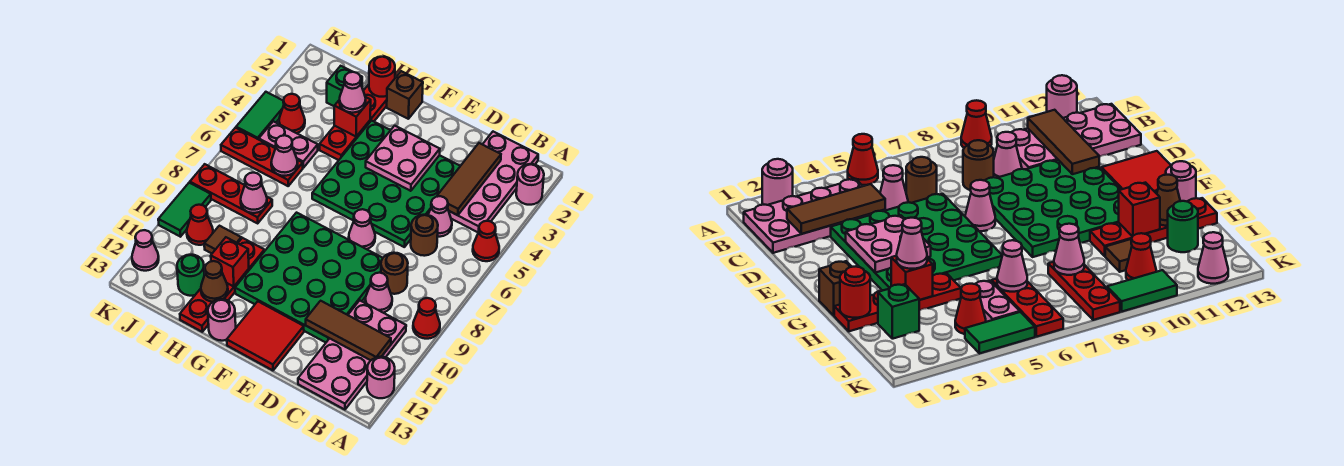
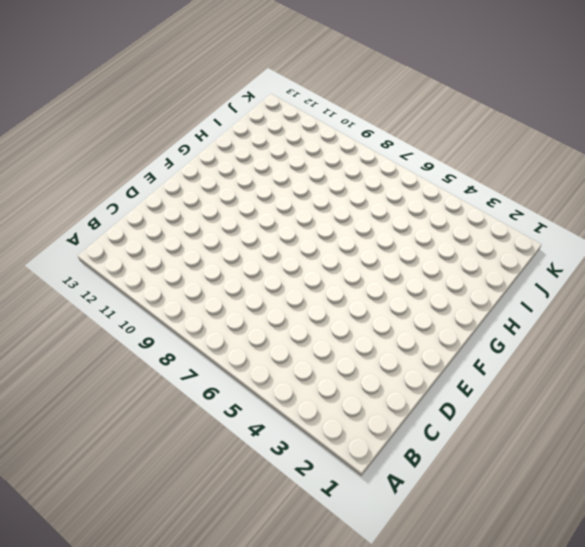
none -> pink 1x1 round brick [516,164,544,205]
none -> red 1x1 cone [473,221,499,261]
none -> red 1x1 cone [413,298,440,339]
none -> pink 1x1 round brick [367,357,395,398]

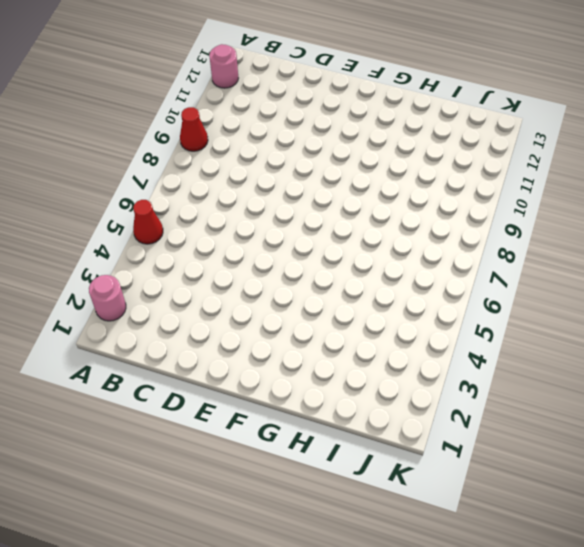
none -> pink 2x4 plate [449,132,538,232]
none -> pink 2x4 plate [298,300,406,410]
none -> pink 1x1 cone [428,196,452,237]
none -> brown 1x1 round brick [411,215,438,256]

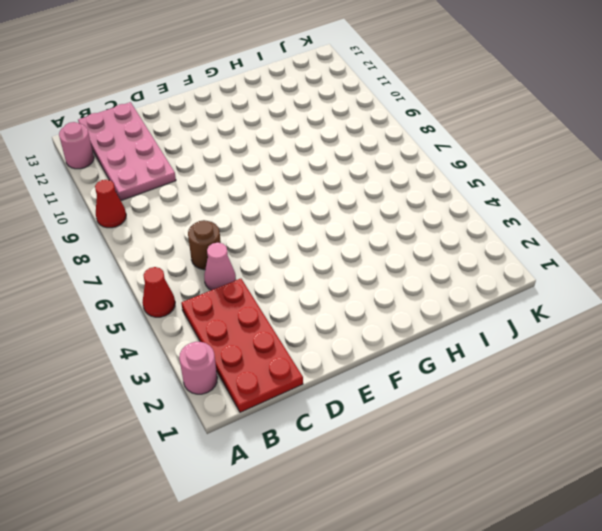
red 2x4 plate [181,279,303,412] -> pink 2x4 plate [449,132,538,232]
none -> brown 1x1 round brick [381,253,408,294]
none -> pink 1x1 cone [365,273,392,313]
none -> green 4x4 plate [312,121,460,247]
none -> green 4x4 plate [235,213,383,342]

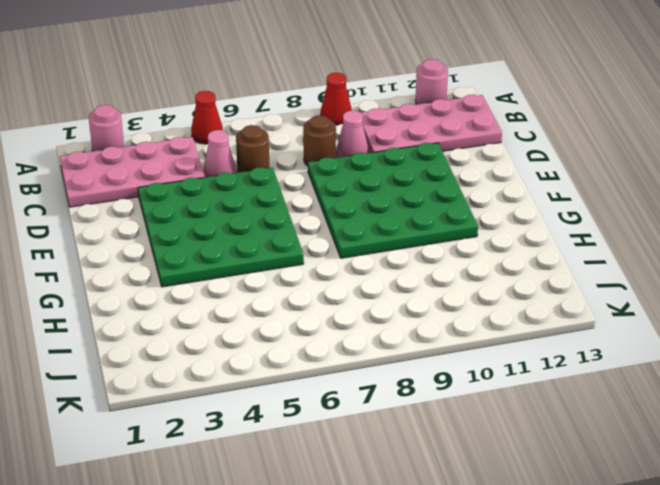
none -> pink 1x1 cone [349,209,375,249]
none -> red 2x2 tile [227,301,304,370]
none -> brown 1x1 brick [387,71,423,119]
none -> pink 1x1 round brick [208,299,236,341]

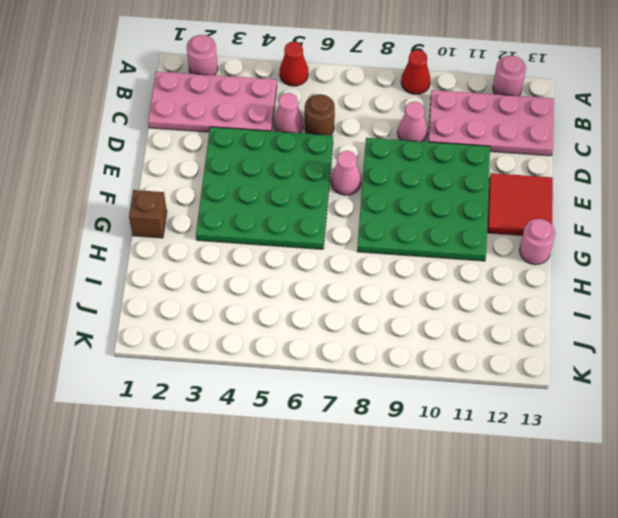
none -> brown 1x1 round brick [381,253,408,294]
none -> red 1x4 plate [320,84,387,160]
none -> red 1x4 plate [180,238,264,332]
none -> green 1x1 brick [327,66,362,106]

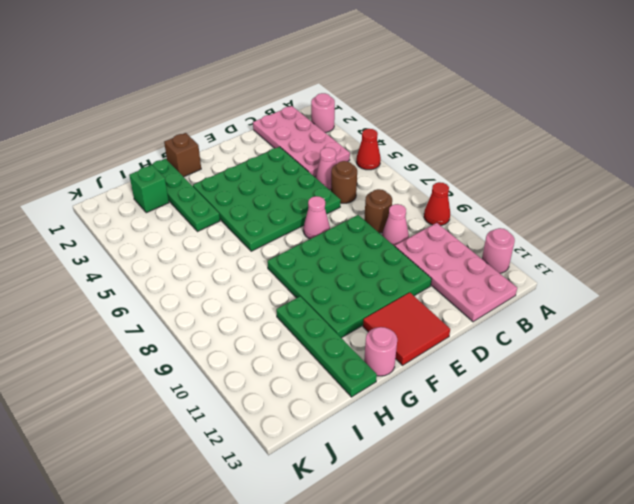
green 1x4 plate [147,159,220,232] -> red 1x4 plate [320,84,387,160]
green 1x4 plate [276,296,377,397] -> red 1x4 plate [180,238,264,332]
none -> pink 1x2 plate [259,121,318,168]
none -> red 1x3 plate [221,128,303,186]
none -> red 1x3 plate [190,164,272,223]
none -> brown 1x1 tile [204,226,241,253]

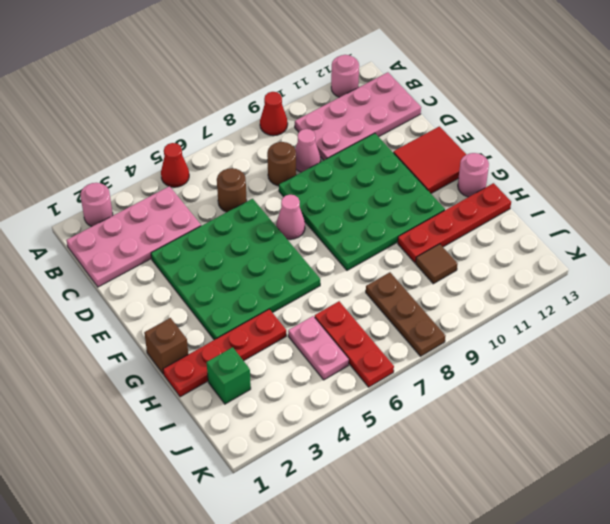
brown 1x3 plate [366,272,445,356] -> red 1x3 plate [190,164,272,223]
none -> pink 1x1 cone [428,196,452,237]
none -> green 1x1 round brick [177,255,204,296]
none -> red 1x1 cone [279,94,305,133]
none -> red 1x1 cone [187,205,213,245]

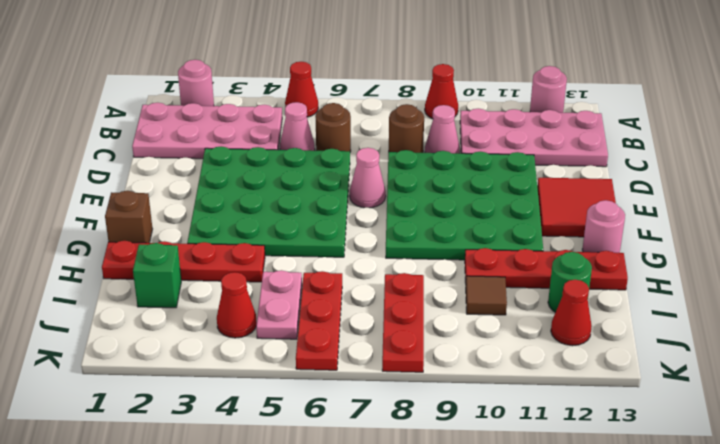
red 1x1 cone [551,280,592,346] -> red 1x1 cone moved to [187,205,213,245]
none -> green 1x2 tile [236,92,284,140]
none -> green 1x2 tile [158,183,211,237]
none -> pink 1x1 cone [132,230,159,271]
none -> brown 1x3 tile [306,301,391,360]

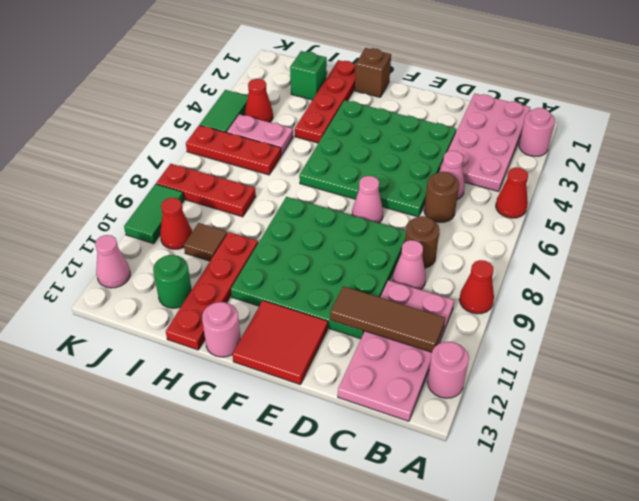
none -> brown 1x3 tile [436,143,501,215]
none -> pink 2x2 plate [366,126,440,191]
none -> red 1x1 round brick [369,57,395,97]
none -> red 1x1 brick [334,97,371,136]

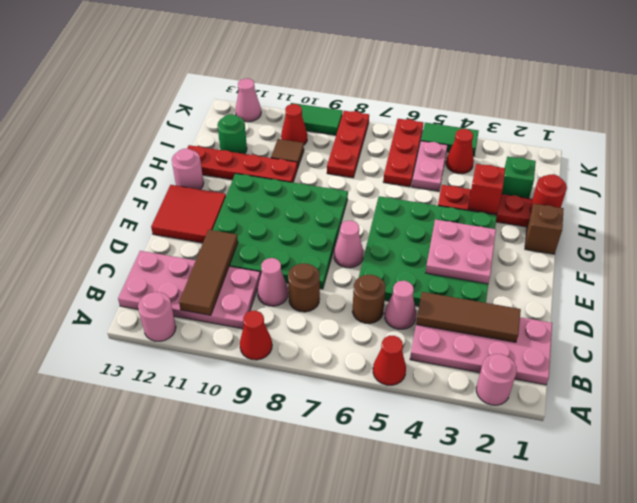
none -> red 1x1 brick [211,237,249,287]
none -> brown 1x1 cone [201,261,228,302]
none -> pink 1x1 cone [271,135,298,176]
none -> pink 1x1 cone [241,173,267,213]

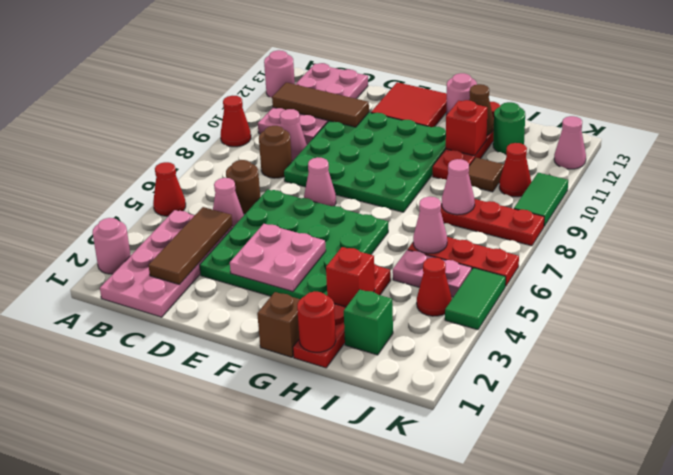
none -> pink 1x1 cone [339,72,366,113]

